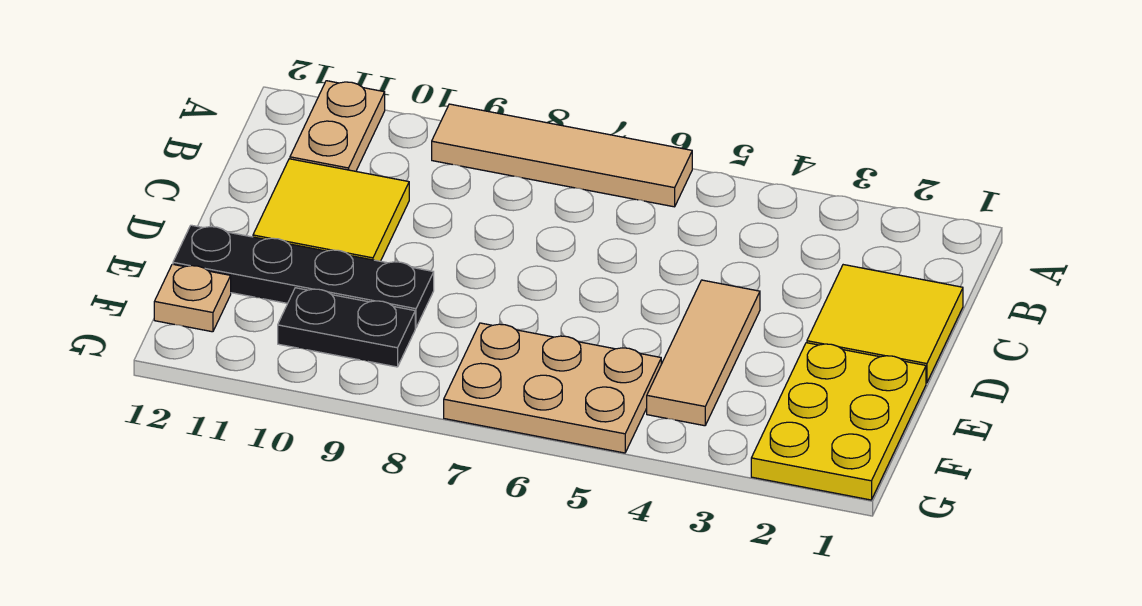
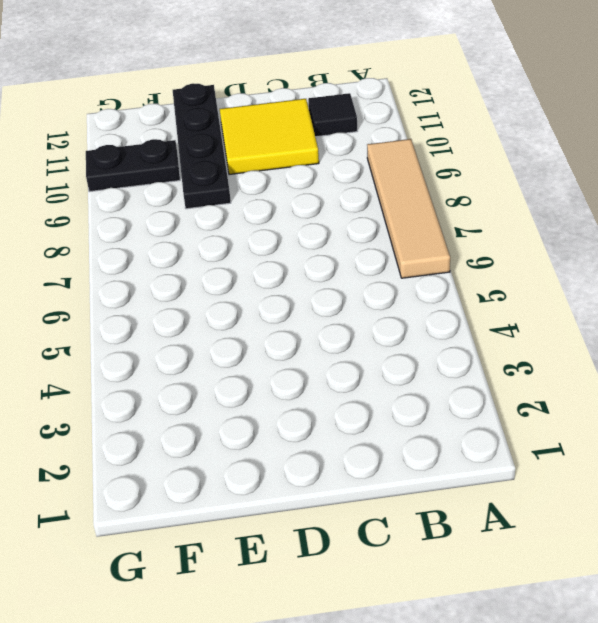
black 1x1 tile [308,93,357,137] -> tan 1x2 plate [290,81,385,171]
black 1x2 plate [86,139,180,192] -> black 1x2 plate turned to [278,288,415,367]
none -> yellow 2x2 tile [807,265,963,383]
none -> tan 1x3 tile [647,280,760,426]

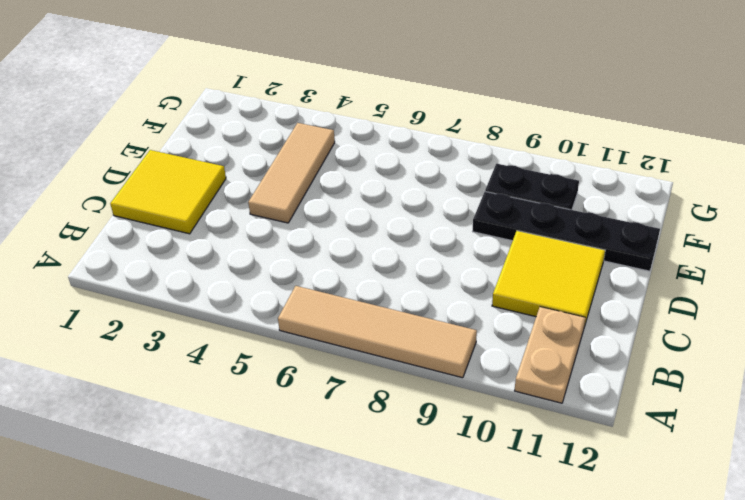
none -> yellow 2x3 plate [751,343,926,500]
none -> tan 2x3 plate [444,323,661,453]

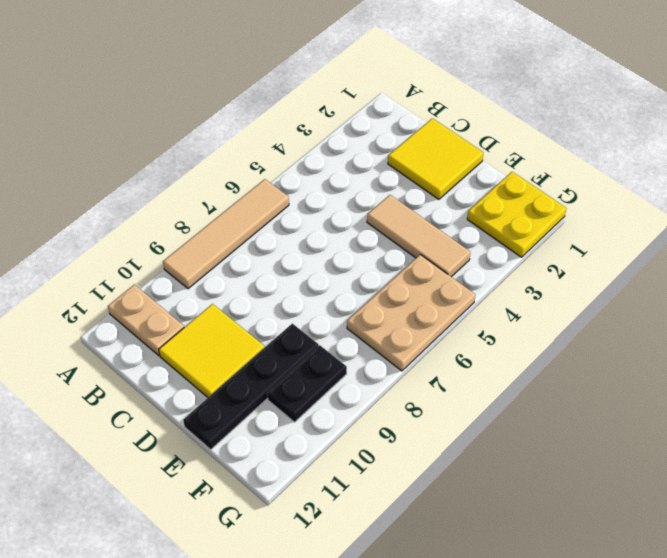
yellow 2x2 plate [467,172,566,257] -> yellow 2x3 plate [751,343,926,500]
none -> tan 1x1 plate [154,264,231,332]

